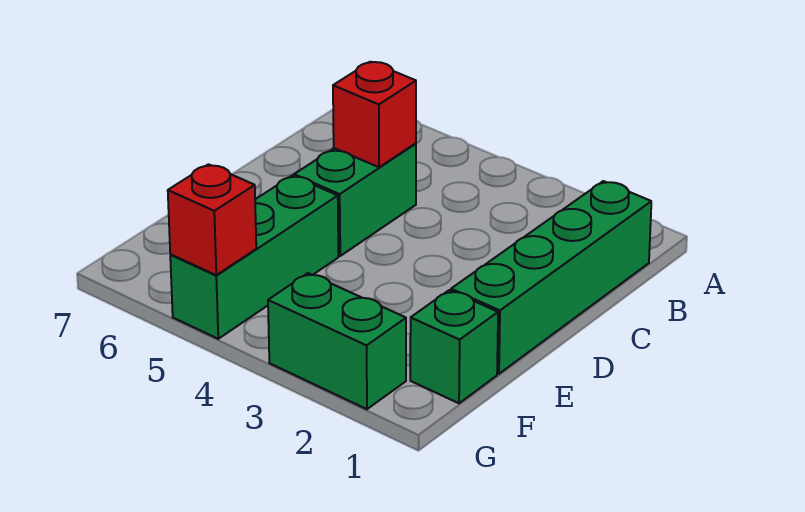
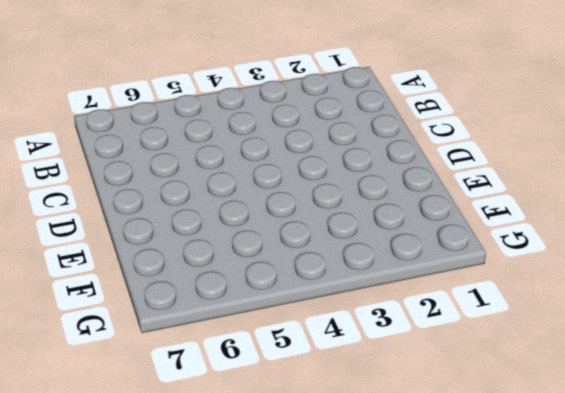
none -> green 1x4 brick [451,181,651,374]
none -> green 1x2 brick [294,143,416,256]

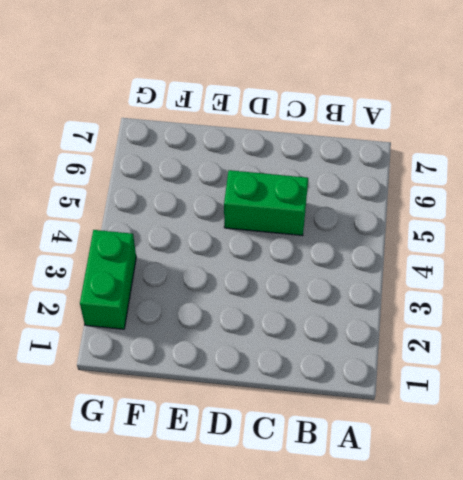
none -> green 1x4 brick [451,181,651,374]
none -> green 1x3 brick [170,176,338,339]

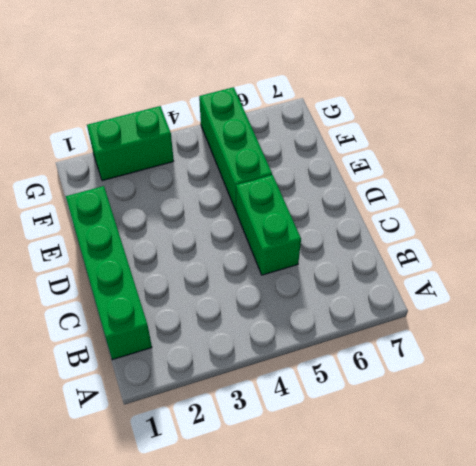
none -> green 1x1 brick [410,290,498,403]
none -> red 1x1 brick [333,62,416,167]

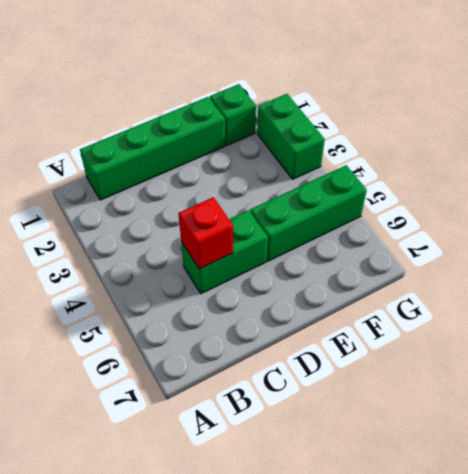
none -> red 1x1 brick [168,164,256,275]

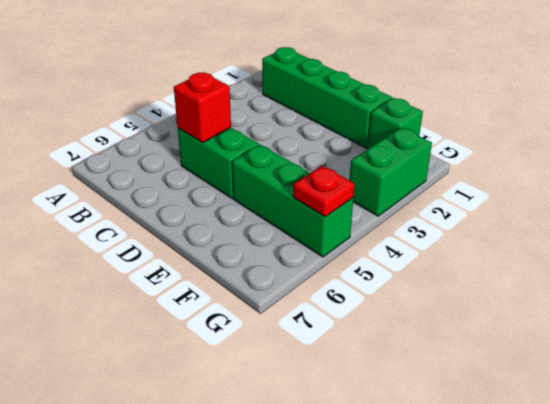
red 1x1 plate [293,166,355,217] -> red 1x1 brick [168,164,256,275]

